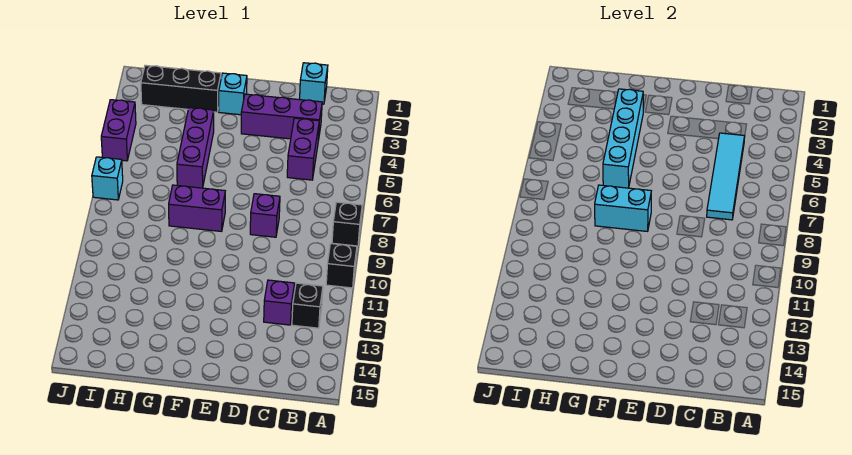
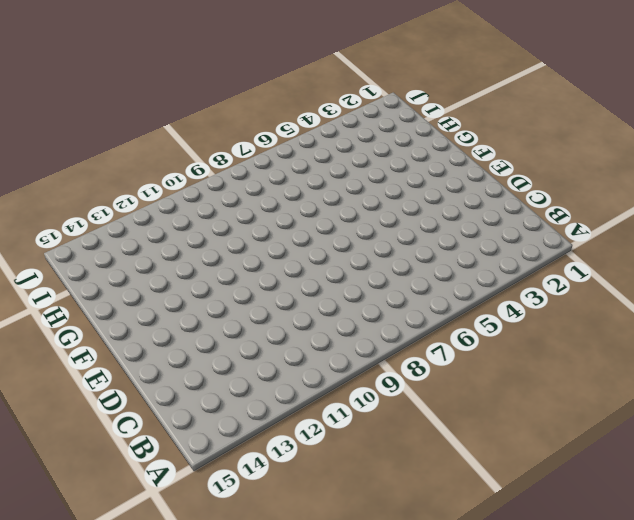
none -> black 1x1 brick [332,202,362,246]
none -> black 1x1 brick [326,244,357,288]
none -> black 1x1 brick [292,283,323,328]

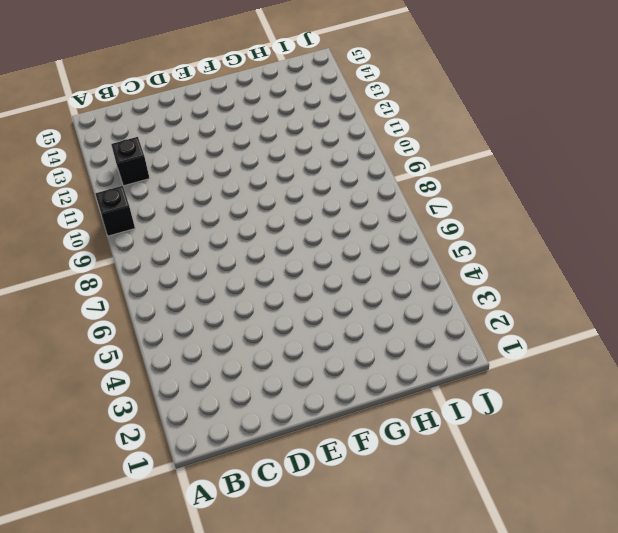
none -> black 1x1 brick [332,202,362,246]
none -> cyan 1x1 brick [300,63,328,104]
none -> purple 1x3 brick [241,94,322,139]

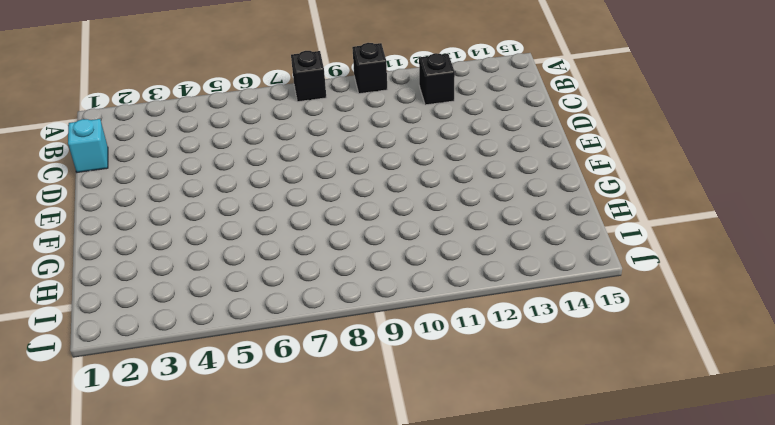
none -> purple 1x3 brick [241,94,322,139]
none -> purple 1x2 brick [287,118,319,180]
none -> purple 1x1 brick [264,280,295,325]

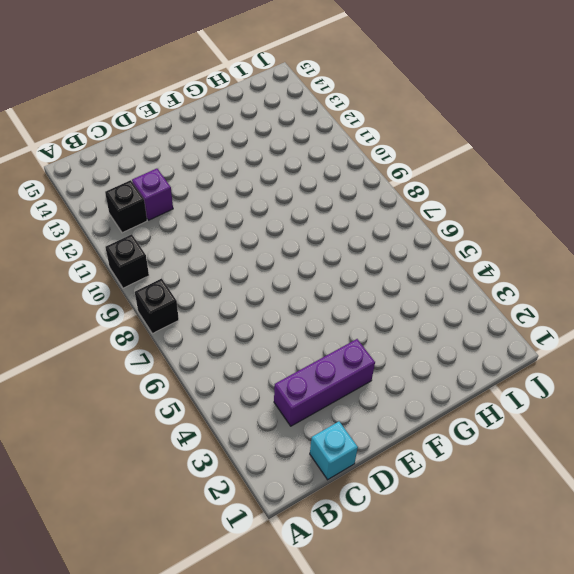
none -> purple 1x2 brick [287,118,319,180]
none -> purple 1x1 brick [250,194,280,237]
none -> cyan 1x1 brick [219,73,247,115]

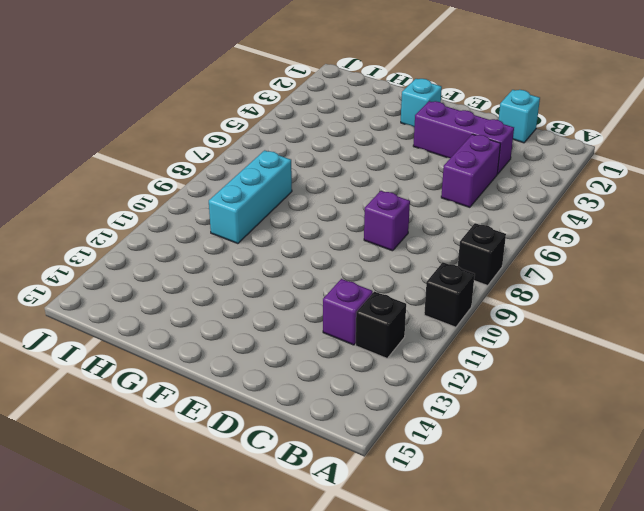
cyan 1x3 brick [209,150,292,244] -> none
none -> purple 1x2 brick [169,185,225,231]
none -> black 1x3 brick [141,65,221,112]
none -> purple 1x3 brick [177,108,214,188]

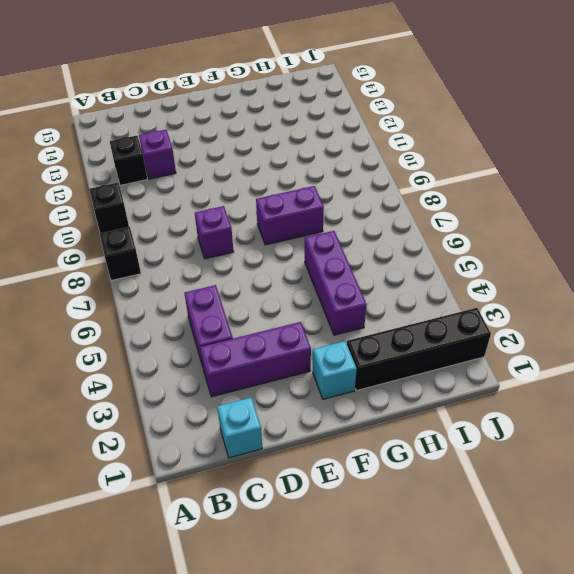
black 1x4 brick [347,308,491,391] -> black 1x3 brick [141,65,221,112]
none -> purple 1x2 brick [101,100,136,161]
none -> cyan 1x1 brick [92,157,123,200]
none -> cyan 1x4 tile [707,133,745,220]

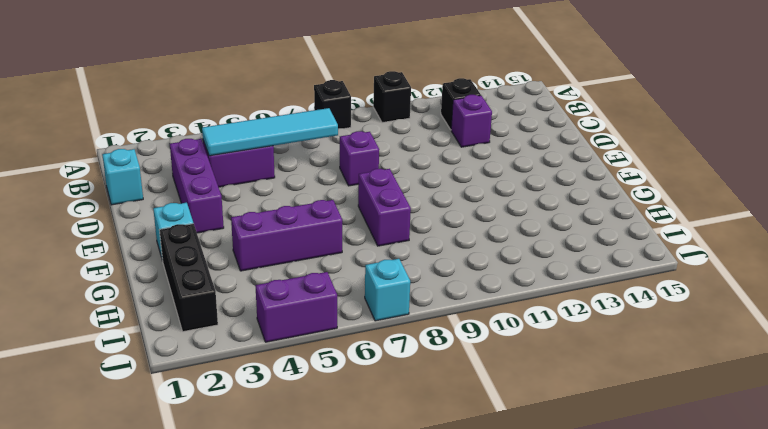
none -> cyan 1x2 brick [595,185,651,231]
none -> cyan 1x4 brick [603,89,643,188]

